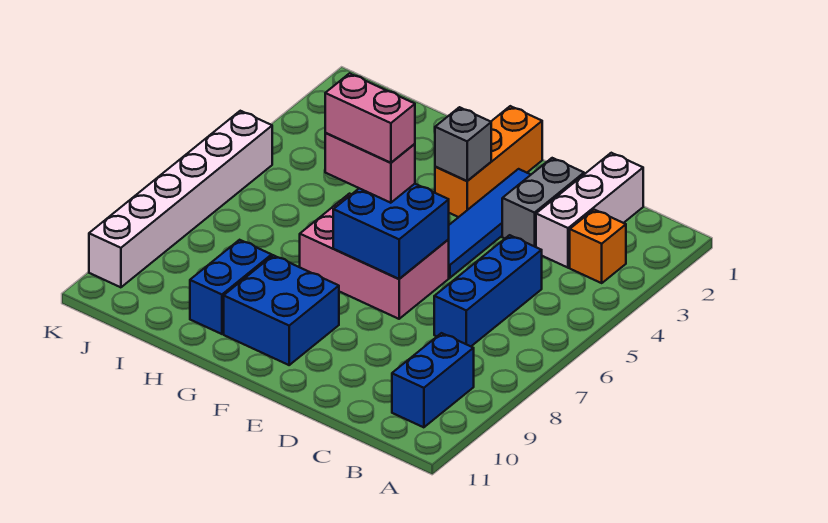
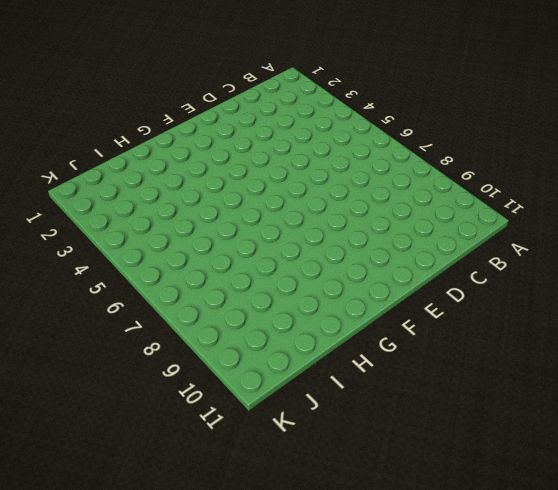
none -> orange 1x1 brick [570,210,626,283]
none -> blue 1x2 brick [392,333,474,427]
none -> white 1x3 brick [536,153,643,268]

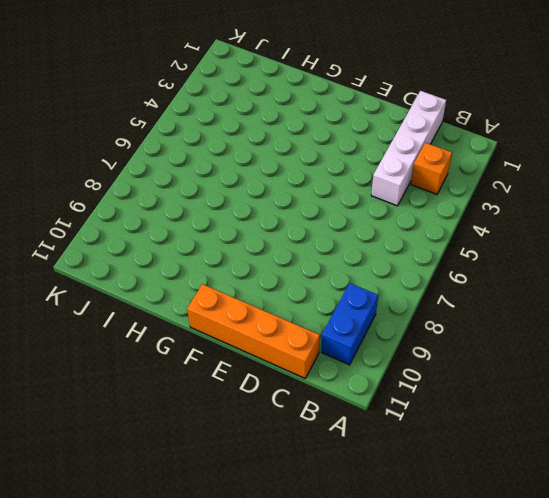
white 1x4 brick [371,91,446,206] -> white 1x3 brick [536,153,643,268]
orange 1x4 brick [187,284,320,378] -> none
none -> blue 1x3 brick [434,235,542,346]
none -> grey 1x2 brick [502,158,584,247]
none -> blue 1x4 tile [448,169,531,278]

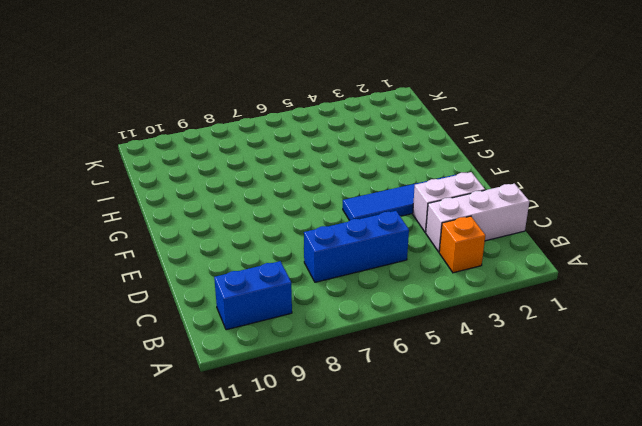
white 1x2 brick [413,172,485,232] -> grey 1x2 brick [502,158,584,247]
none -> pink 2x3 brick [300,194,449,319]
none -> orange 1x3 brick [435,106,542,217]
none -> blue 2x2 brick [224,255,339,365]

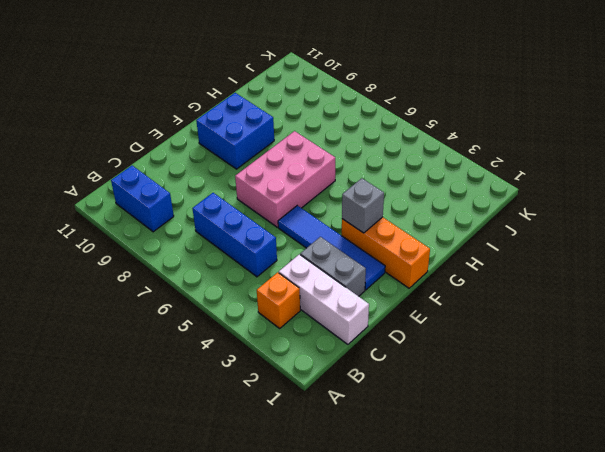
none -> blue 1x2 brick [190,240,272,334]
none -> white 1x6 brick [89,111,272,287]
none -> blue 2x2 brick [333,184,449,279]

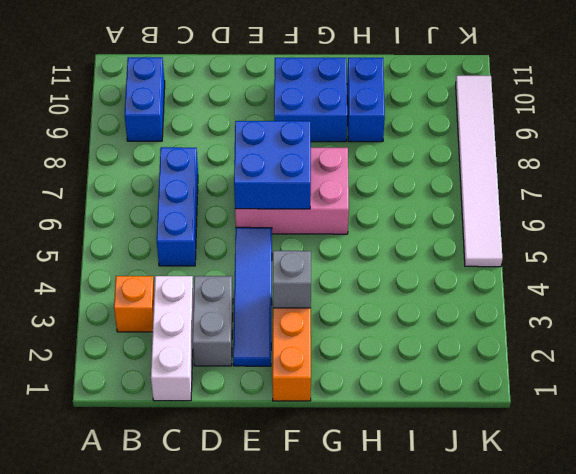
white 1x6 tile [456,76,502,267] -> white 1x6 brick [89,111,272,287]
none -> pink 1x2 brick [325,133,415,203]
none -> pink 1x2 brick [325,73,415,163]

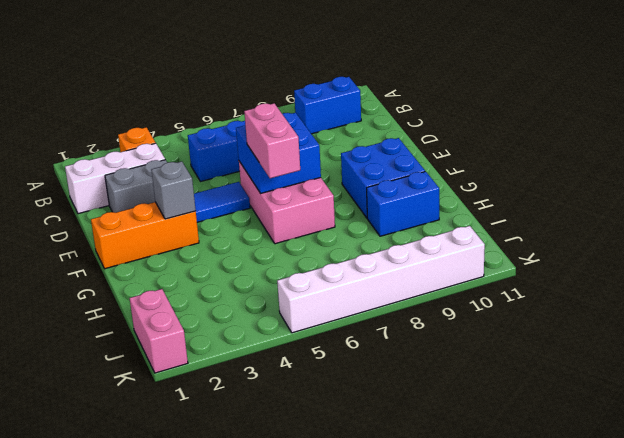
pink 1x2 brick [130,289,188,373] -> pink 1x2 brick moved to [325,73,415,163]

